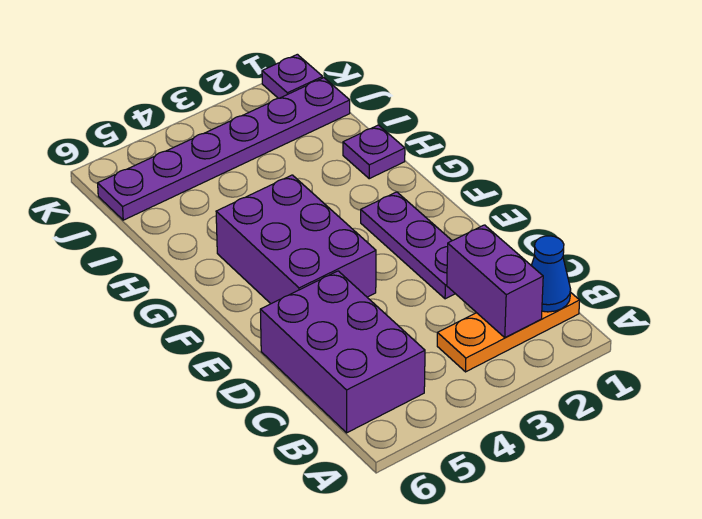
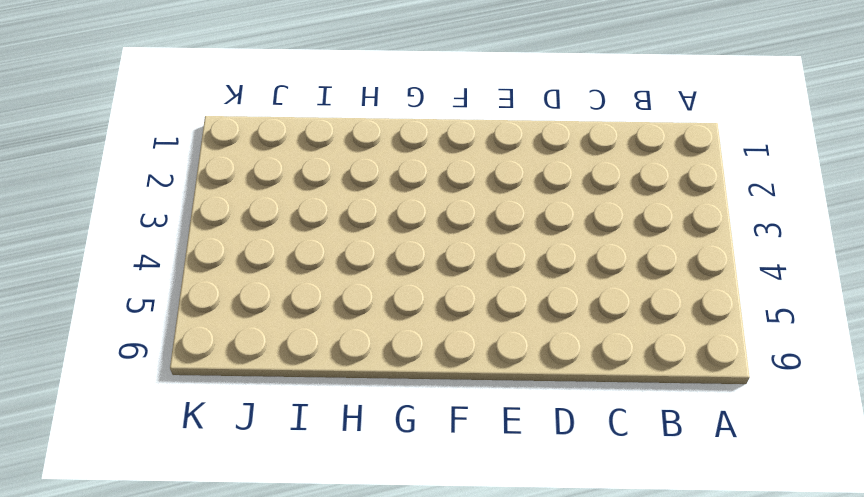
none -> orange 1x3 plate [437,292,580,372]
none -> purple 2x3 brick [260,271,425,433]

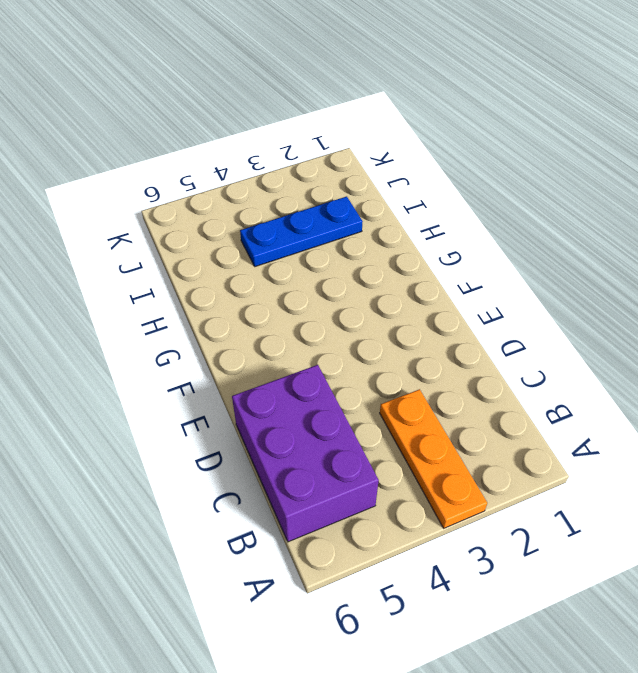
orange 1x3 plate [380,389,487,528] -> orange 1x3 plate turned to [437,292,580,372]
blue 1x3 plate [240,196,363,267] -> none
none -> purple 1x3 plate [361,192,455,299]
none -> purple 2x3 brick [216,175,376,304]

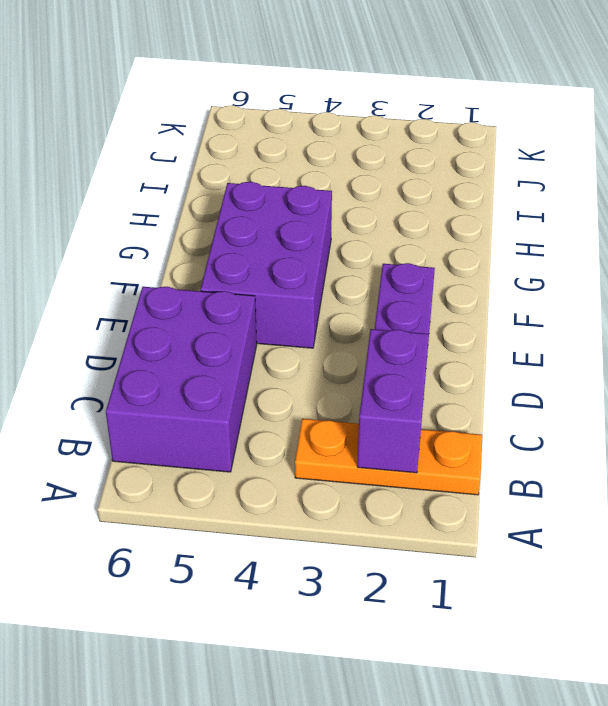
none -> purple 1x1 plate [343,125,405,179]
none -> purple 1x6 plate [98,78,350,220]

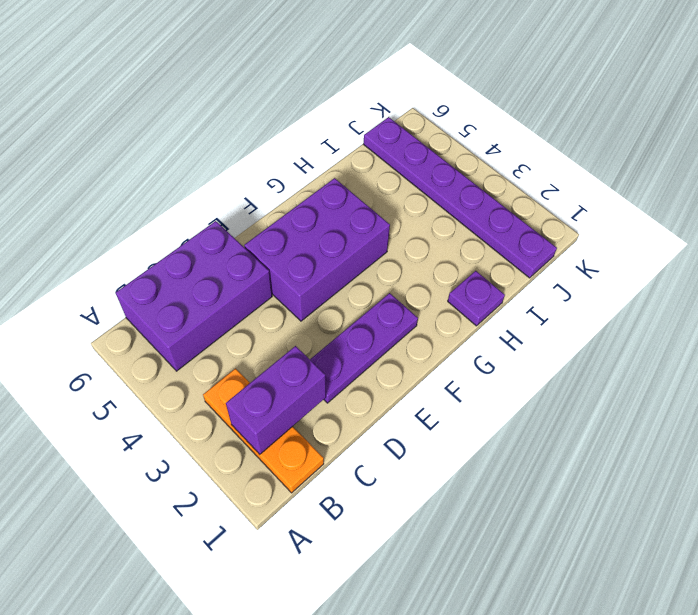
none -> purple 1x1 plate [262,54,323,98]
none -> blue 1x1 cone [531,236,571,312]

